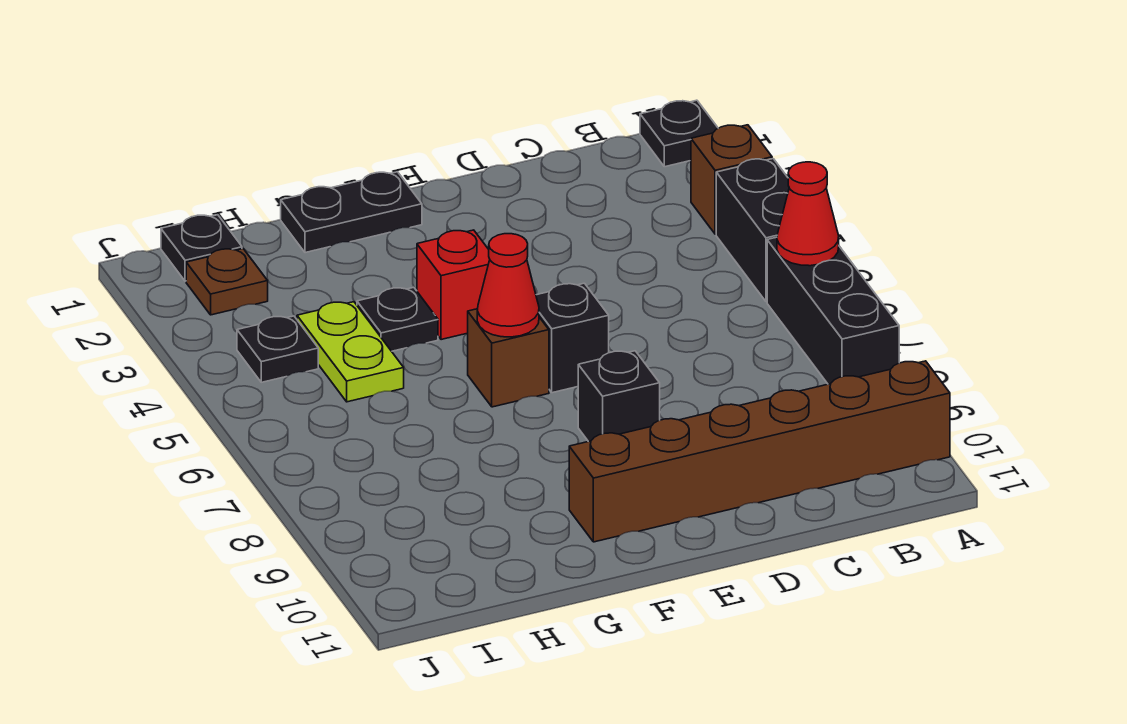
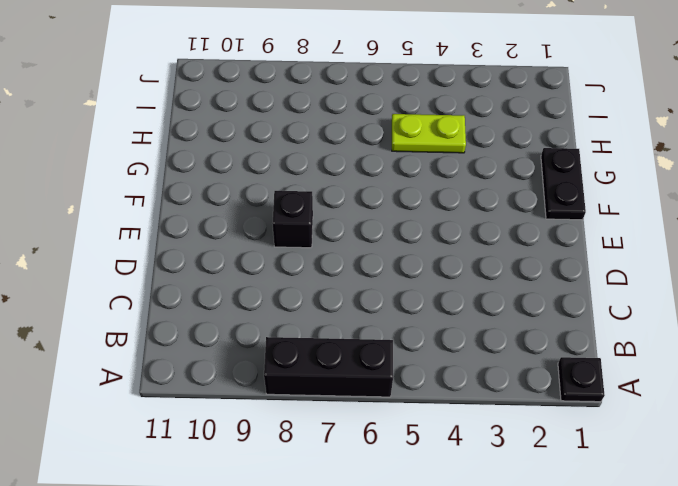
none -> brown 1x1 brick [691,125,772,234]
none -> black 1x2 brick [716,159,789,302]
none -> brown 1x6 brick [569,361,950,542]

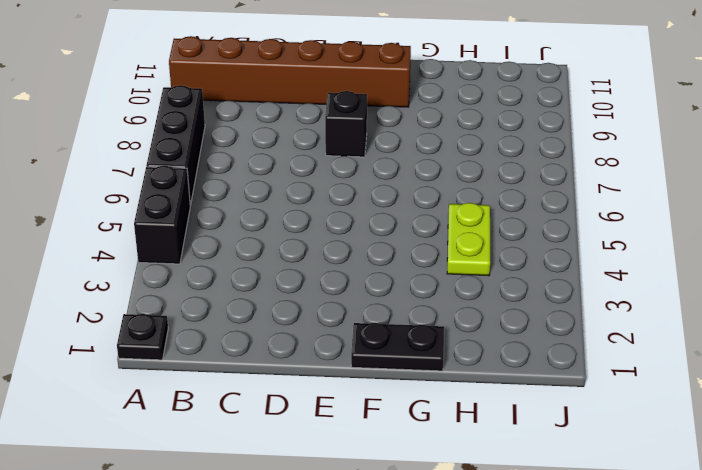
none -> brown 1x1 brick [691,125,772,234]
none -> black 1x1 brick [536,283,609,393]
none -> red 1x1 brick [417,230,490,340]

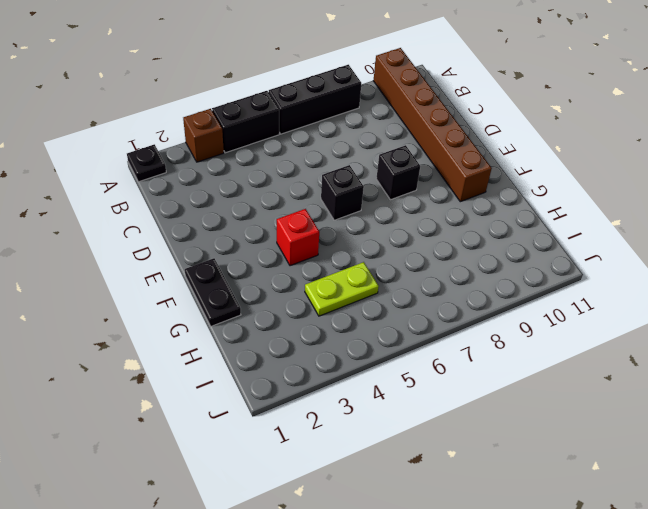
none -> brown 1x1 brick [468,309,549,407]
none -> black 1x1 plate [357,287,438,351]
none -> black 1x1 plate [161,215,242,281]

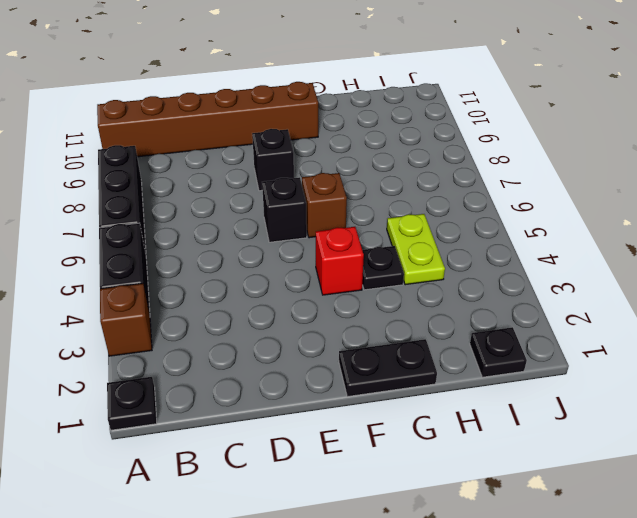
none -> brown 1x1 plate [186,249,268,315]
none -> black 1x1 plate [237,316,318,382]
none -> red 1x1 cone [777,162,839,266]

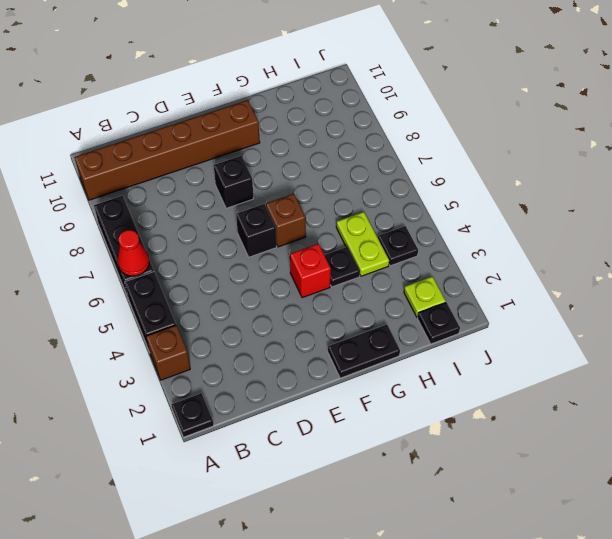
lime 1x1 plate [404,276,446,317] -> brown 1x1 plate [186,249,268,315]
none -> red 1x1 cone [477,234,539,337]

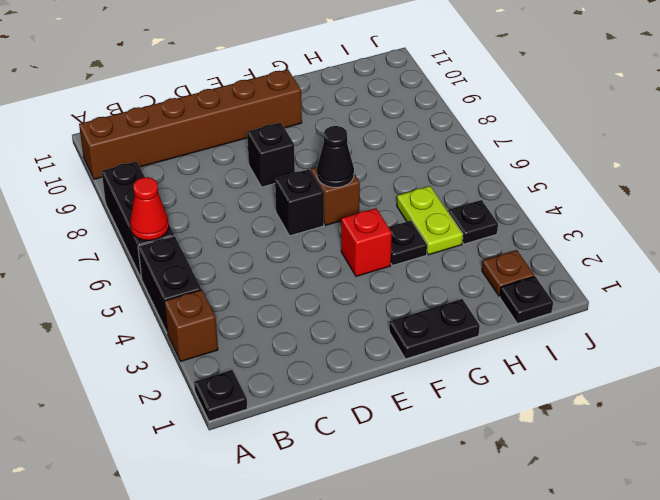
black 1x1 cone [317,126,354,187] -> red 1x1 cone [477,234,539,337]

